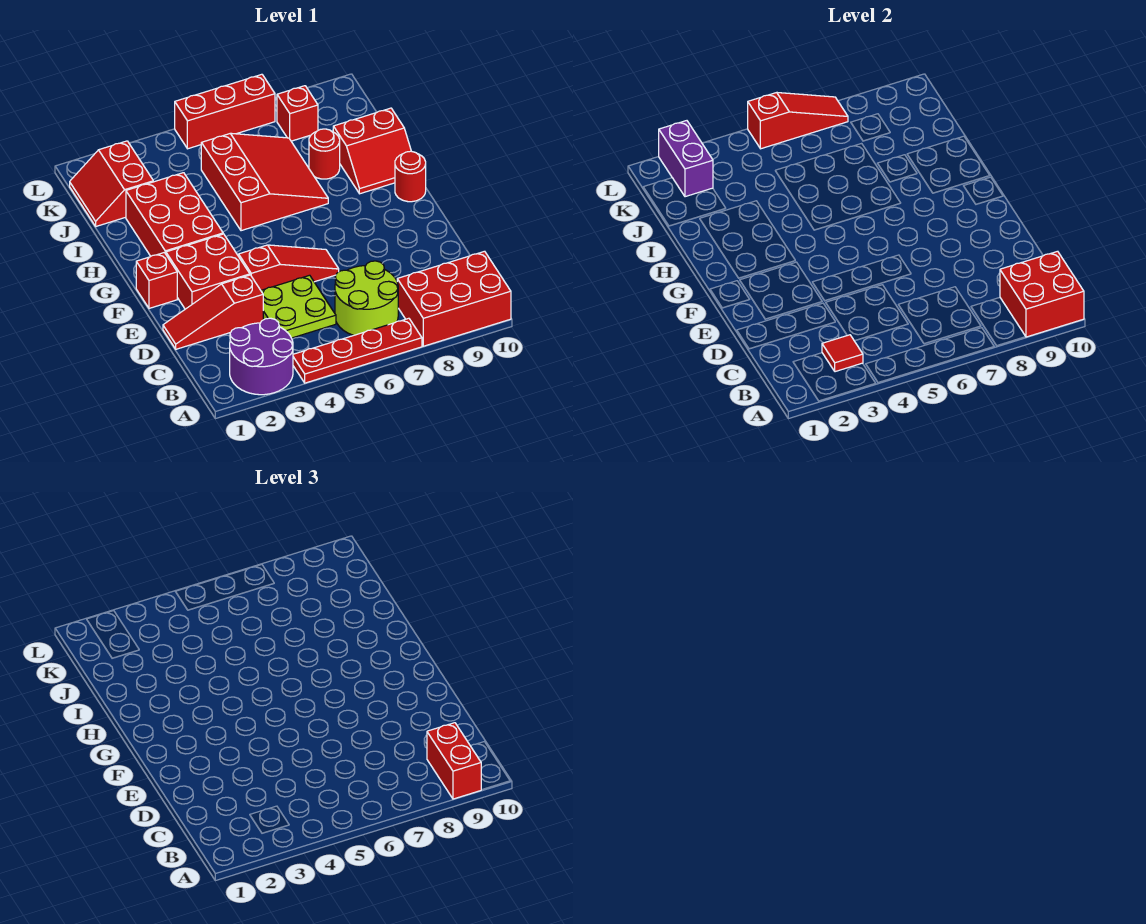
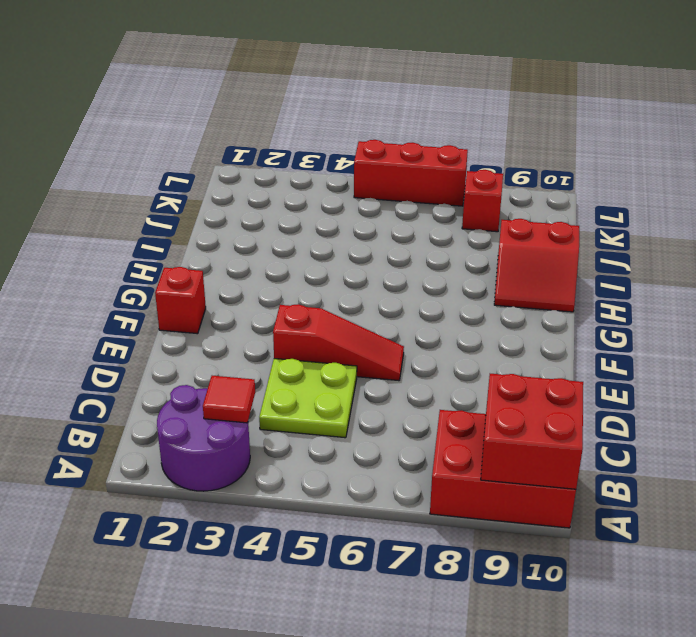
none -> red 1x4 plate [293,318,422,383]
none -> lime 2x2 round brick [335,261,398,335]
none -> red 1x3 slope [163,275,263,349]

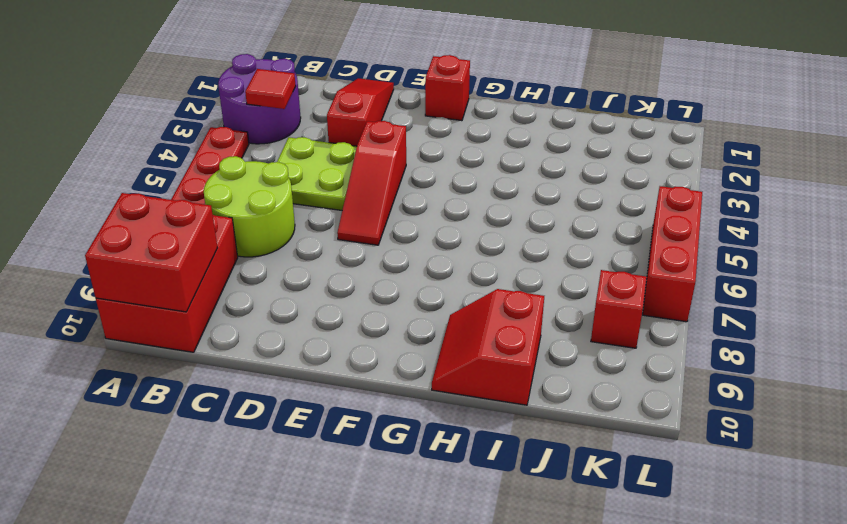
none -> red 2x2 brick [166,234,250,309]
none -> red 2x3 brick [126,173,223,256]
none -> red 1x1 round brick [395,151,426,202]

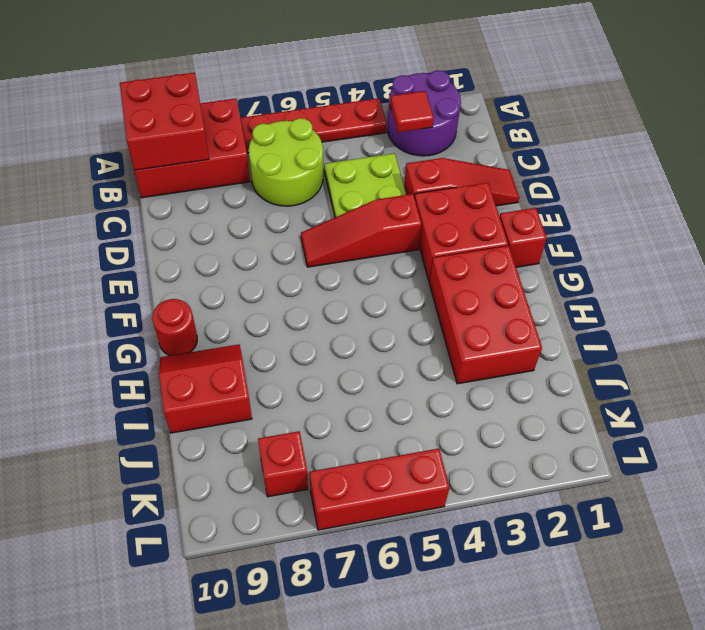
none -> red 3x3 slope [201,133,328,231]
none -> red 1x1 round brick [309,129,340,179]
none -> red 2x2 slope [70,141,153,226]

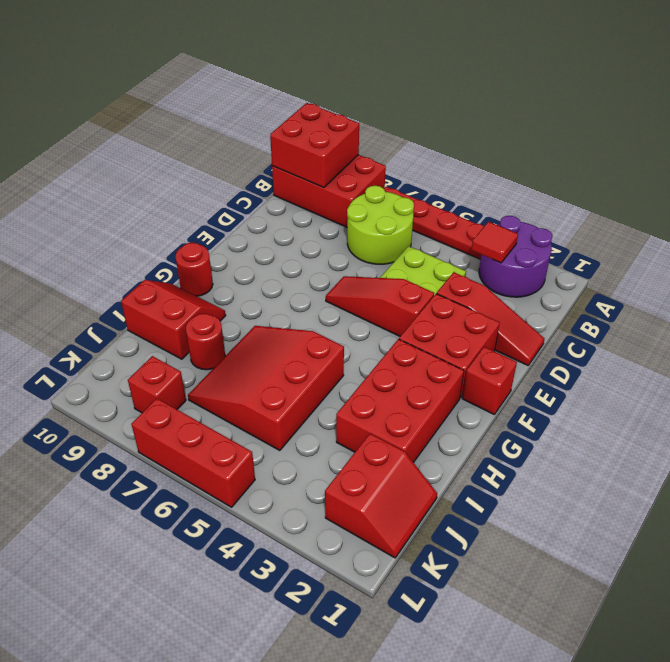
none -> purple 1x2 brick [659,121,713,197]
none -> red 1x3 slope [748,93,848,149]
none -> red 1x2 brick [427,723,481,799]

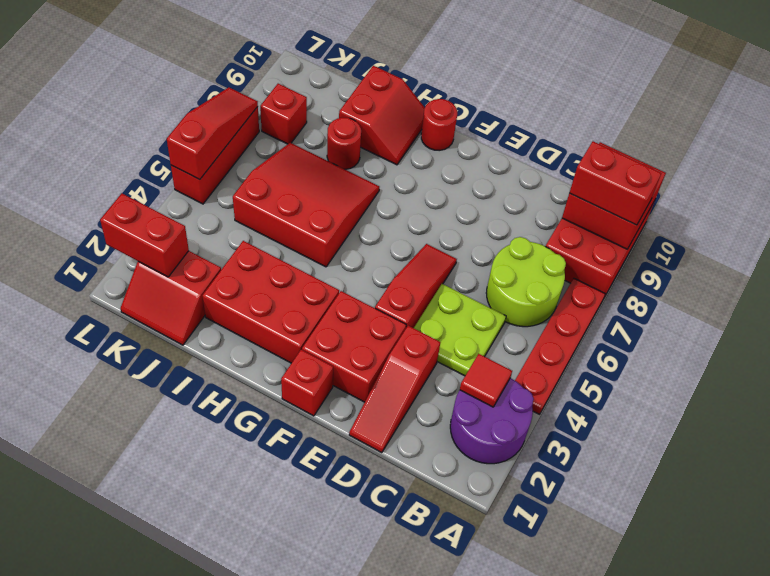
red 1x2 brick [100,194,189,277] -> purple 1x2 brick [659,121,713,197]

